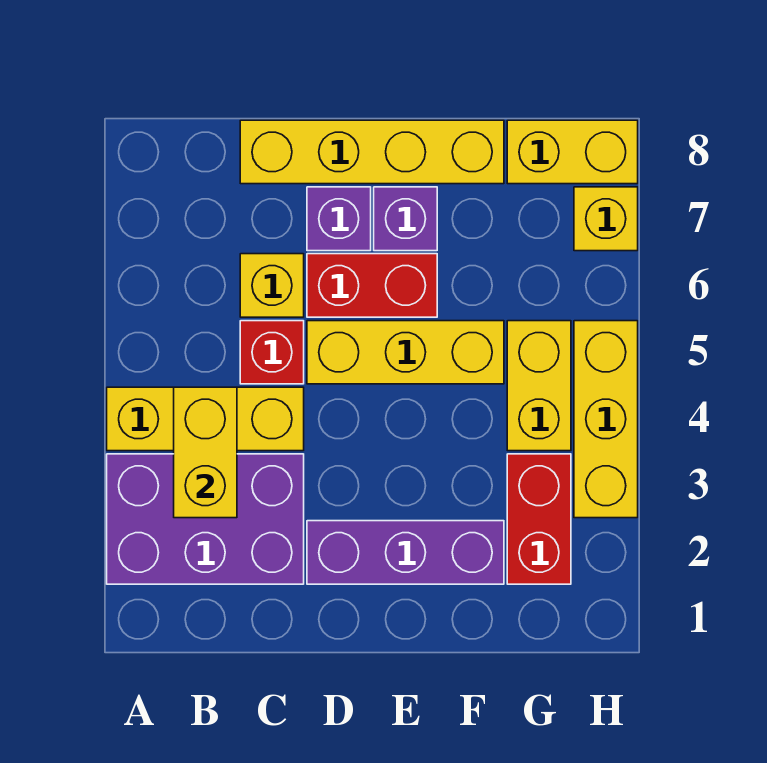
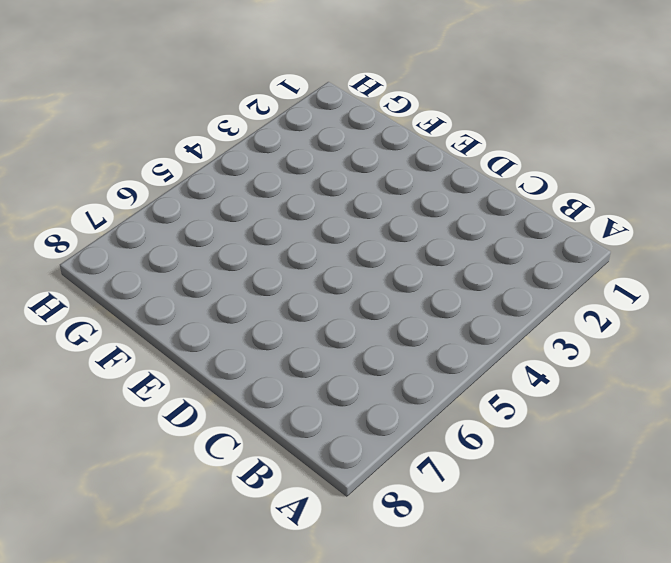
none -> purple 2x3 brick [107,454,304,584]
none -> yellow 1x3 brick [107,387,304,451]
none -> red 1x1 brick [240,321,304,384]

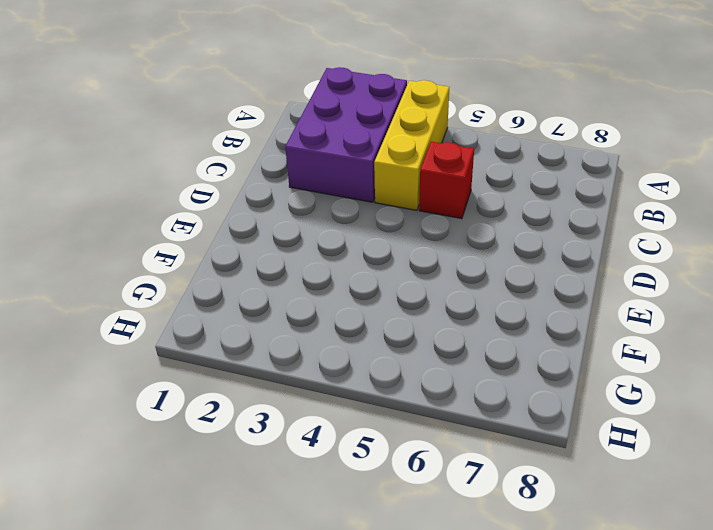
none -> yellow 1x1 brick [240,254,304,317]
none -> yellow 1x4 brick [240,120,504,184]
none -> purple 1x3 brick [307,521,504,584]

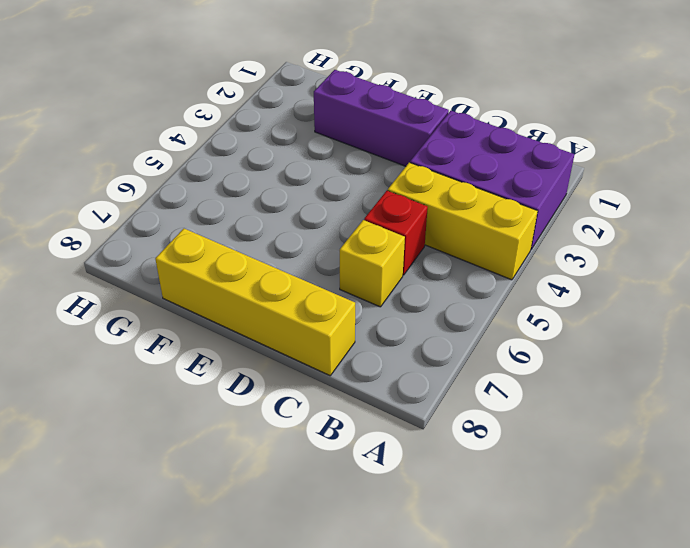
none -> yellow 1x3 brick [307,321,504,384]
none -> red 1x2 brick [307,254,437,317]
none -> purple 1x1 brick [307,187,371,251]

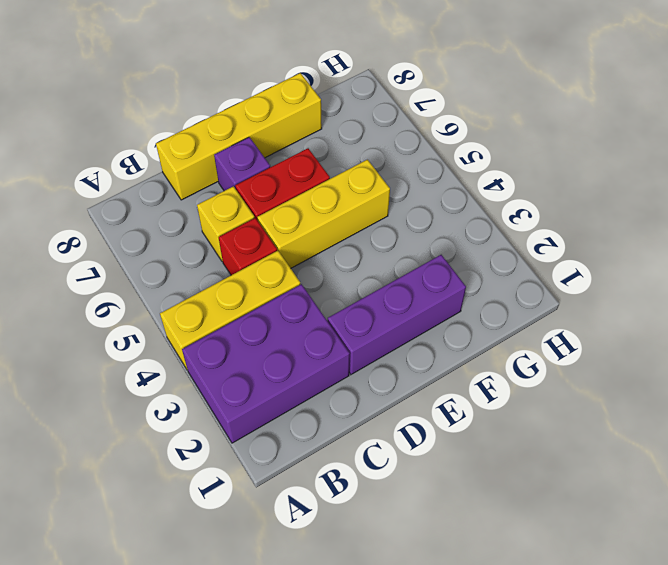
none -> purple 1x1 brick [374,187,437,251]
none -> red 1x2 brick [507,454,571,584]
none -> yellow 1x2 brick [507,321,571,451]

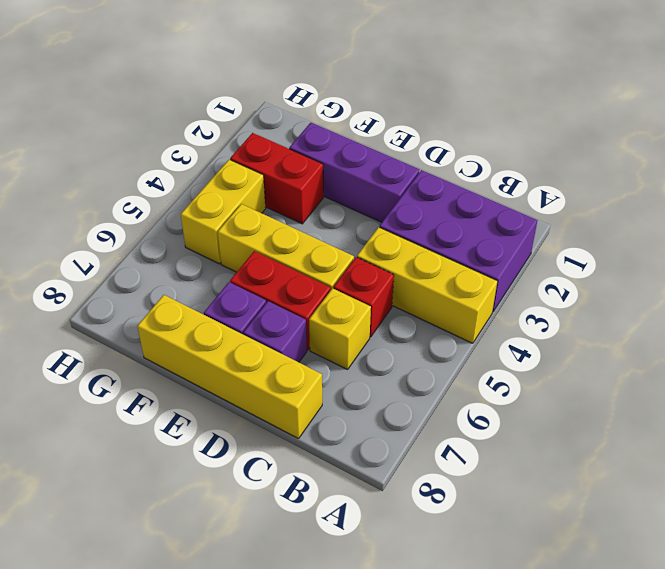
red 1x2 brick [230,133,323,224] -> red 1x2 brick turned to [507,454,571,584]
none -> yellow 1x2 brick [507,120,638,184]
none -> yellow 1x3 brick [574,321,638,518]
none -> yellow 1x1 brick [574,187,638,251]

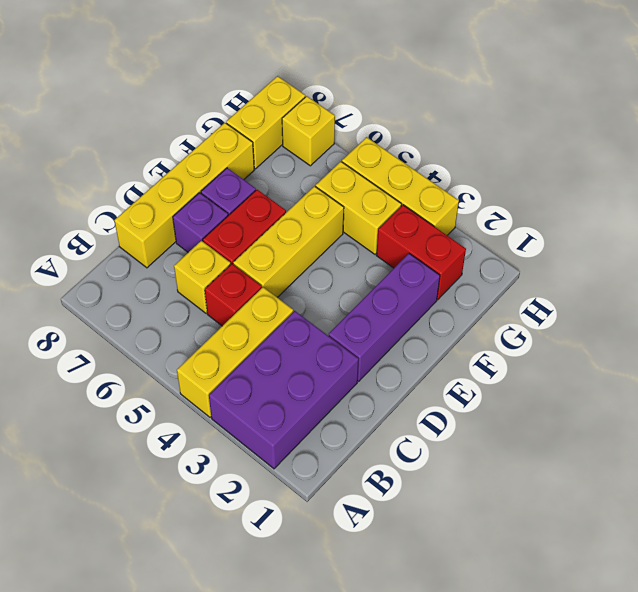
none -> yellow 1x2 brick [174,387,237,518]

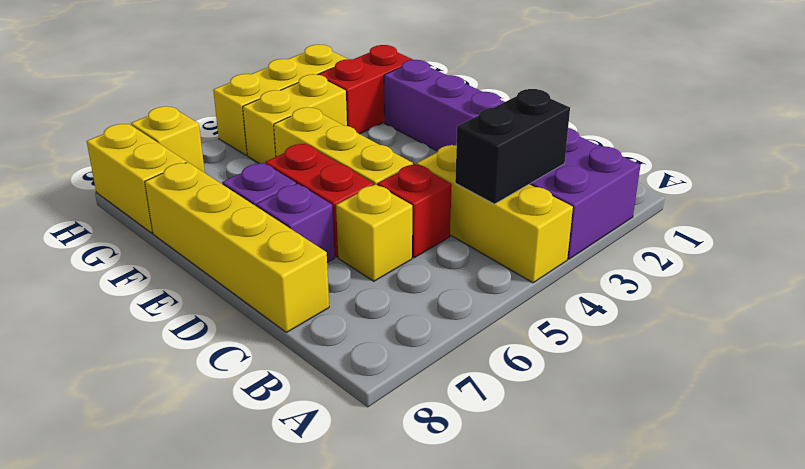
black 1x2 brick [455,89,570,204] -> yellow 1x2 brick [174,387,237,518]

